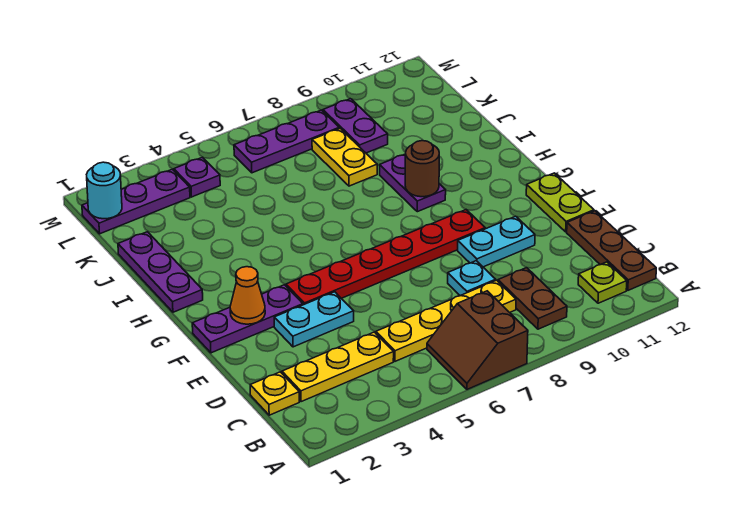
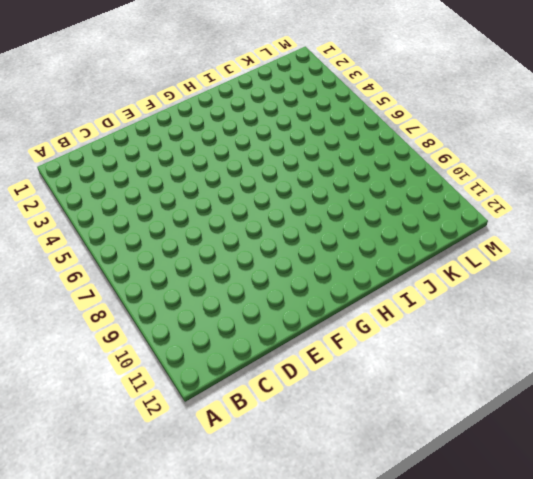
none -> brown 2x2 slope [427,291,528,389]
none -> brown 1x2 plate [498,268,567,329]
none -> lime 1x1 plate [578,262,627,303]

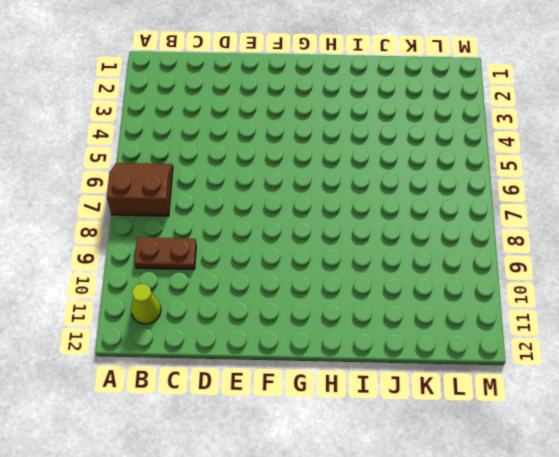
lime 1x1 cone [131,284,161,324] -> lime 1x1 plate [578,262,627,303]
none -> brown 1x3 plate [567,211,656,290]
none -> yellow 1x1 plate [250,372,299,415]
none -> yellow 1x3 plate [282,332,394,402]

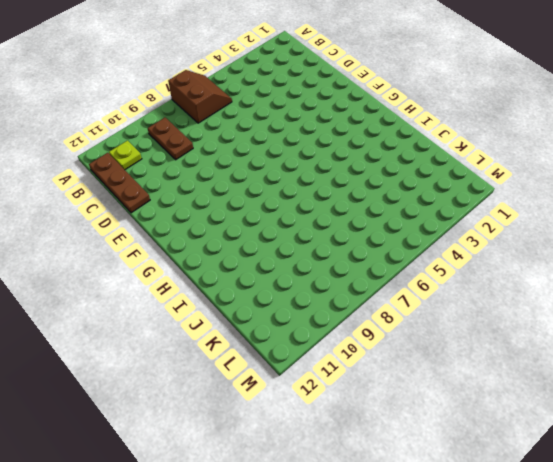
none -> yellow 1x1 plate [250,372,299,415]
none -> yellow 1x3 plate [282,332,394,402]
none -> yellow 1x4 plate [376,280,516,361]

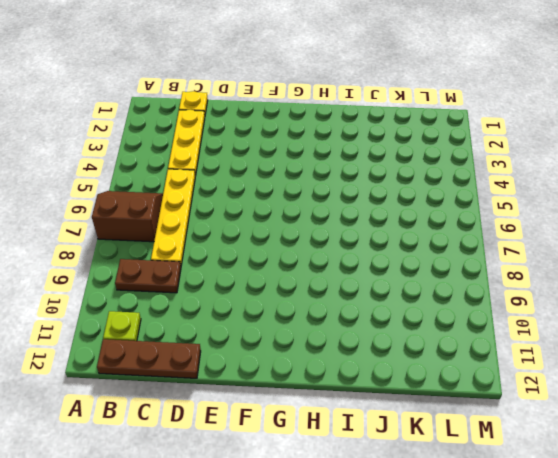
none -> cyan 1x1 plate [448,261,496,296]
none -> cyan 1x2 plate [274,292,354,347]
none -> cyan 1x2 plate [458,216,535,267]

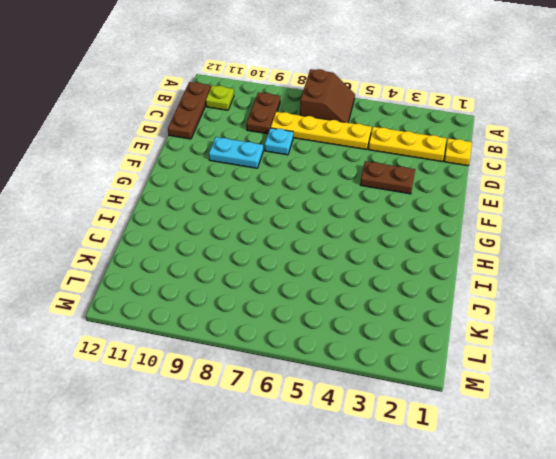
brown 1x2 plate [360,161,415,194] -> cyan 1x2 plate [274,292,354,347]
none -> lime 1x2 plate [526,173,594,232]
none -> purple 1x3 plate [192,285,303,353]
none -> red 1x6 plate [286,210,485,305]

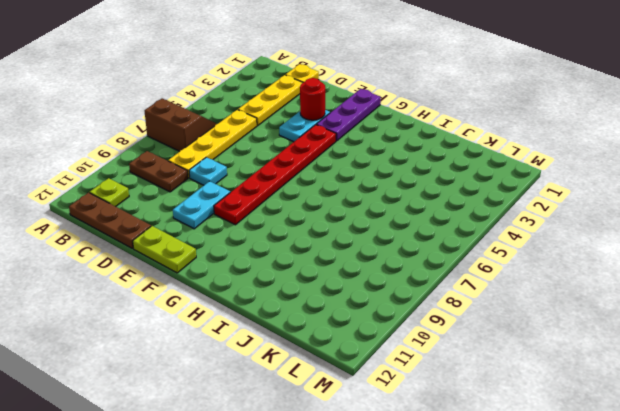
red 1x1 round brick [300,78,325,120] -> none
none -> purple 1x3 plate [118,232,203,312]
none -> purple 1x2 plate [380,154,446,212]
none -> yellow 1x2 plate [312,128,377,186]

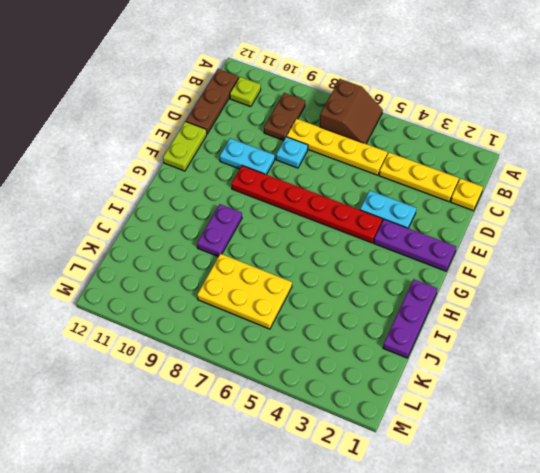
yellow 2x3 plate [197,254,292,329] -> yellow 1x2 plate [312,128,377,186]
none -> purple 1x2 plate [323,99,388,153]
none -> purple 1x3 plate [82,169,190,234]
none -> purple 1x1 plate [174,157,220,197]

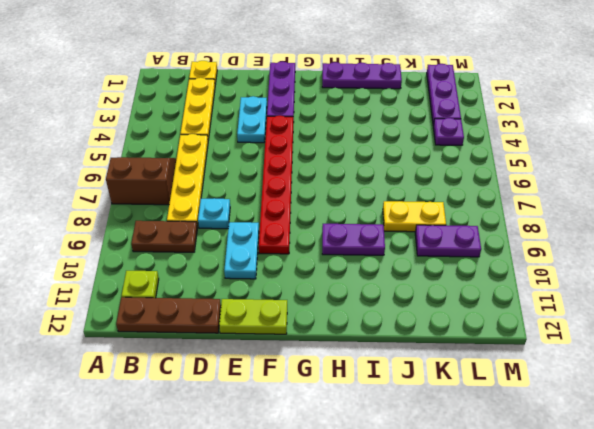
none -> purple 1x3 plate [234,110,339,173]
none -> orange 1x1 cone [230,267,265,324]
none -> brown 1x1 round brick [405,141,439,197]

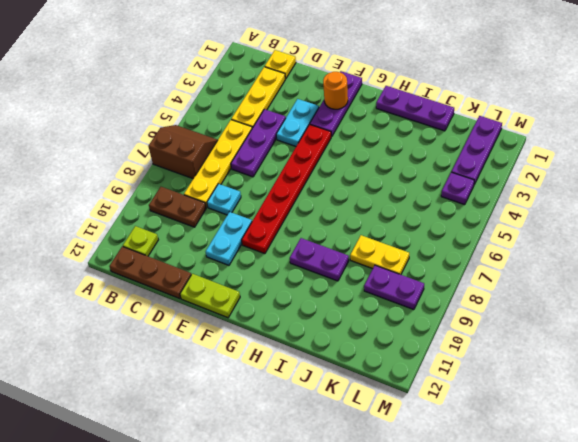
purple 1x3 plate [231,109,286,177] -> purple 1x3 plate moved to [234,110,339,173]
orange 1x1 round brick [323,72,348,109] -> orange 1x1 cone [230,267,265,324]
none -> brown 1x1 round brick [405,141,439,197]
none -> cyan 1x1 round brick [87,162,122,219]

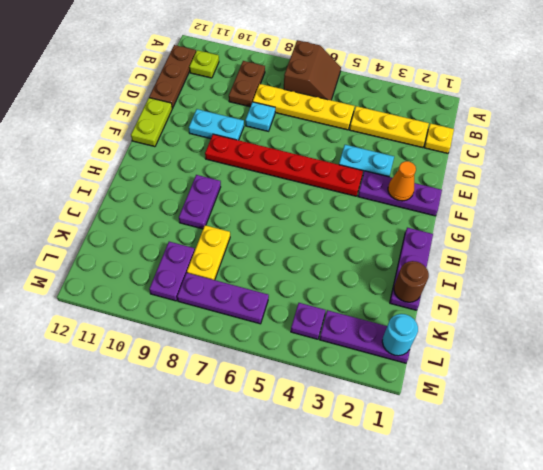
brown 1x1 round brick [394,261,429,302] -> brown 1x1 round brick moved to [405,141,439,197]

